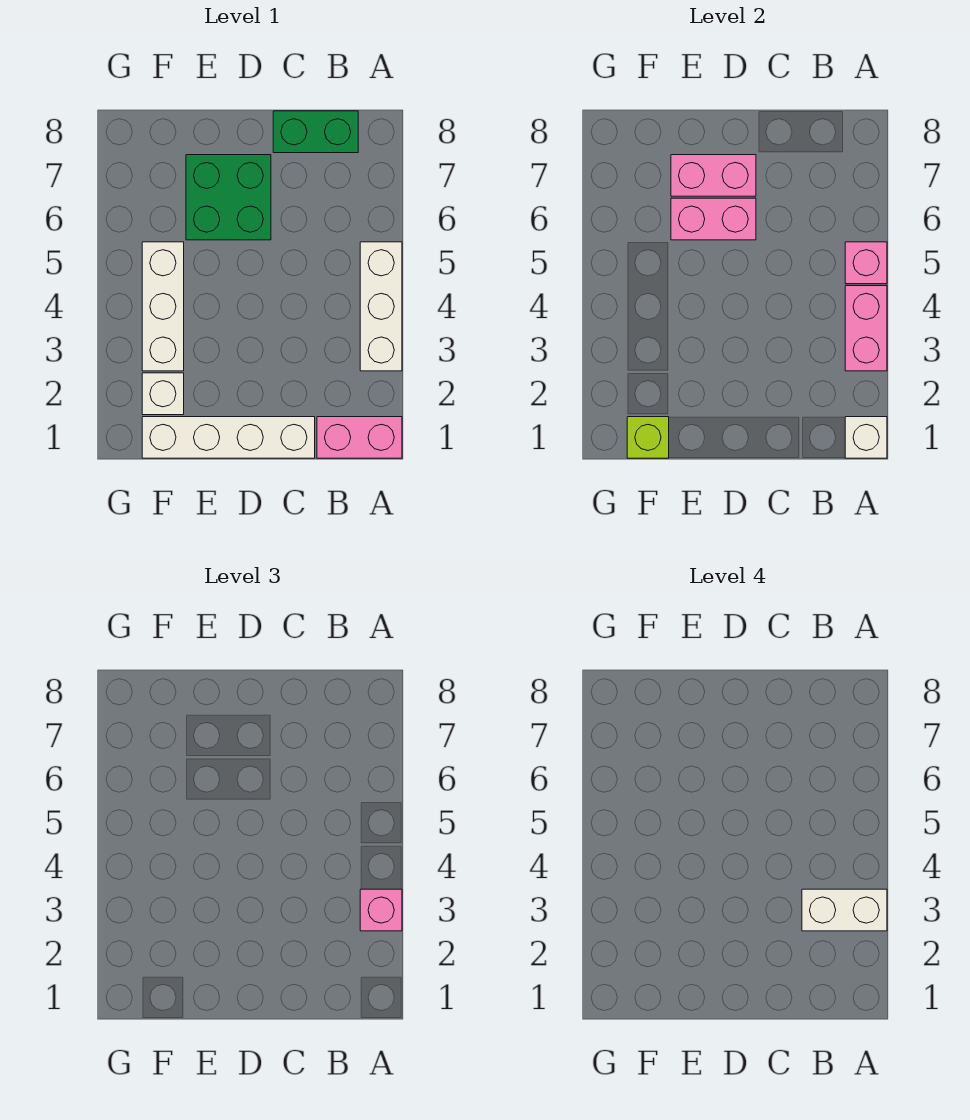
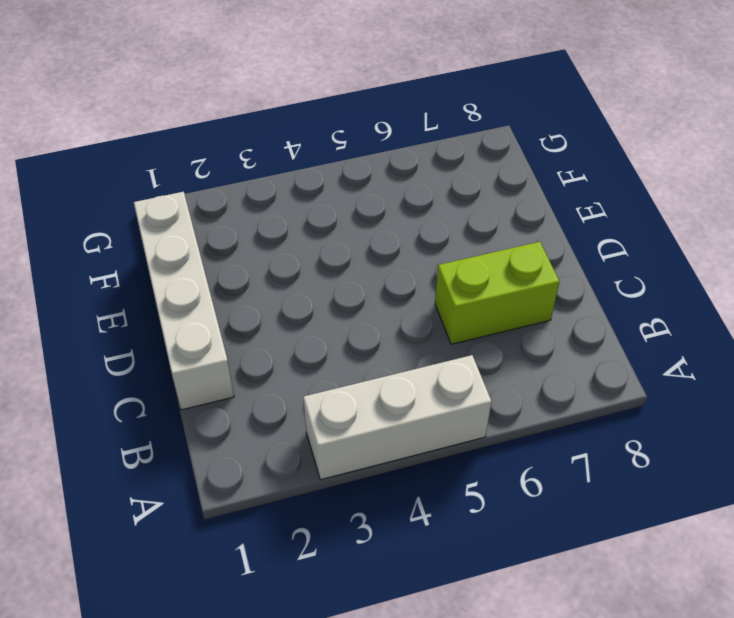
lime 1x2 brick [435,242,559,344] -> none
none -> pink 1x2 brick [317,417,402,458]
none -> green 1x2 brick [273,111,358,153]
none -> green 2x2 brick [186,155,271,240]

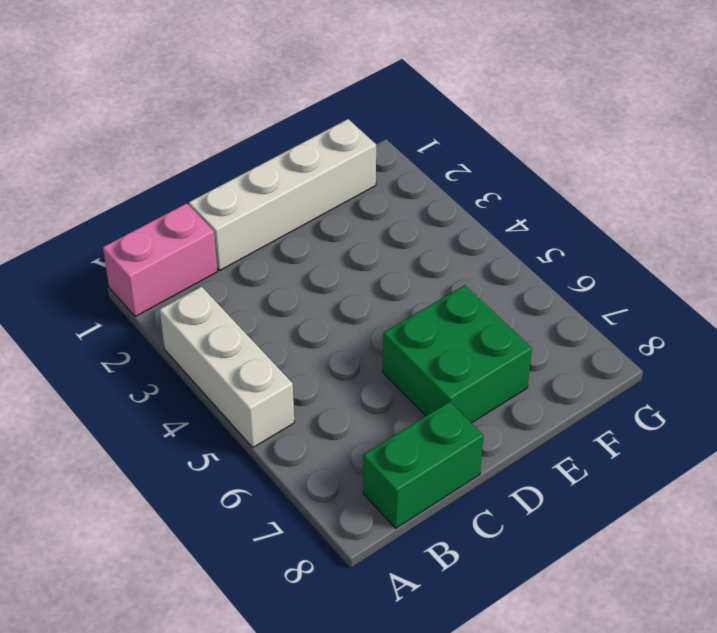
none -> white 1x1 brick [142,373,184,415]
none -> white 1x3 brick [142,242,184,371]
none -> white 1x1 brick [845,417,887,458]

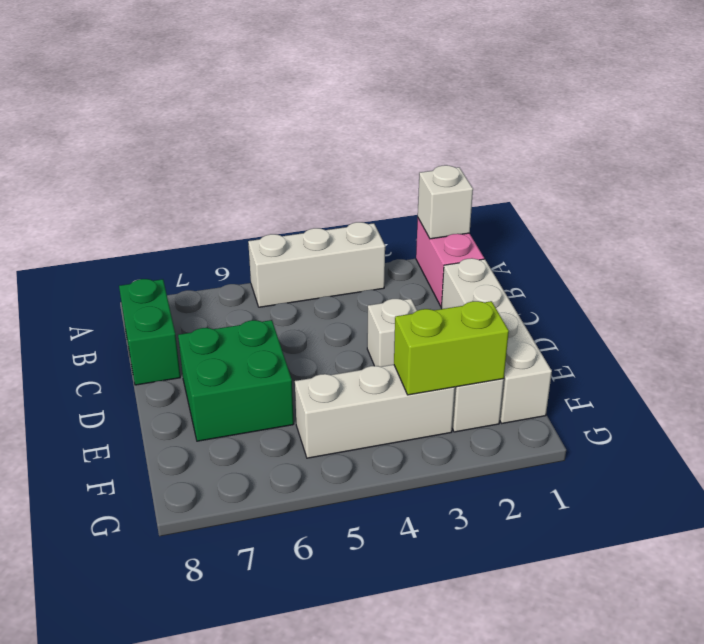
white 1x1 brick [367,299,417,367] -> none
lime 1x2 brick [394,301,509,395] -> none
none -> pink 1x2 brick [845,286,887,371]
none -> pink 1x1 brick [845,242,887,284]
none -> pink 1x2 brick [671,198,756,240]

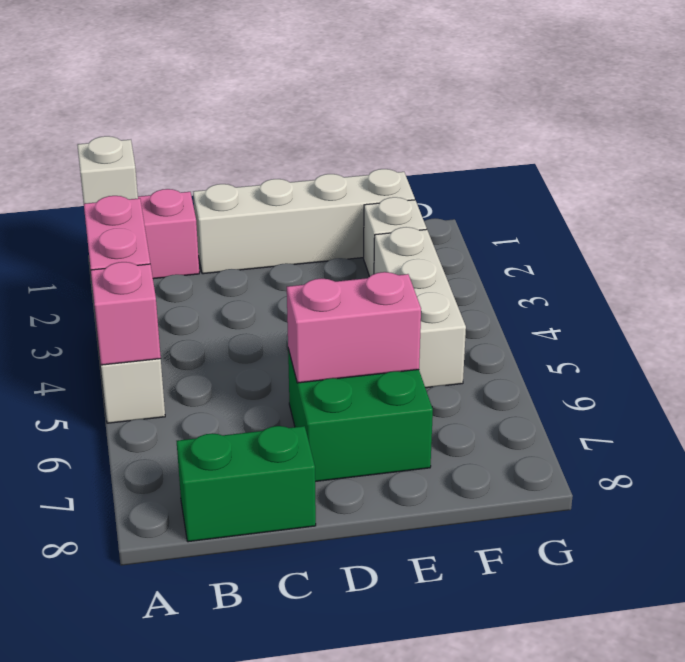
none -> pink 1x2 brick [671,155,756,196]
none -> lime 1x1 brick [627,417,669,458]
none -> pink 1x1 brick [360,889,402,931]

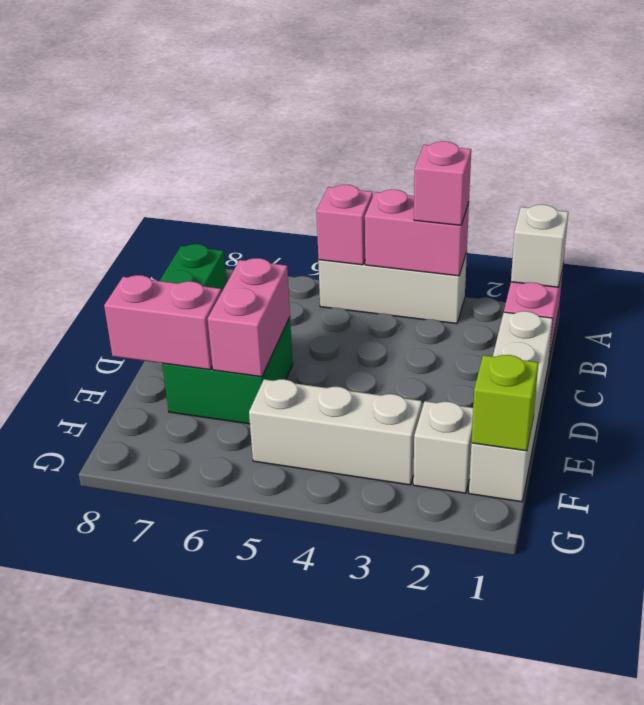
pink 1x2 brick [104,275,222,370] -> pink 1x2 brick turned to [671,155,756,196]
none -> white 1x2 brick [802,889,887,931]

